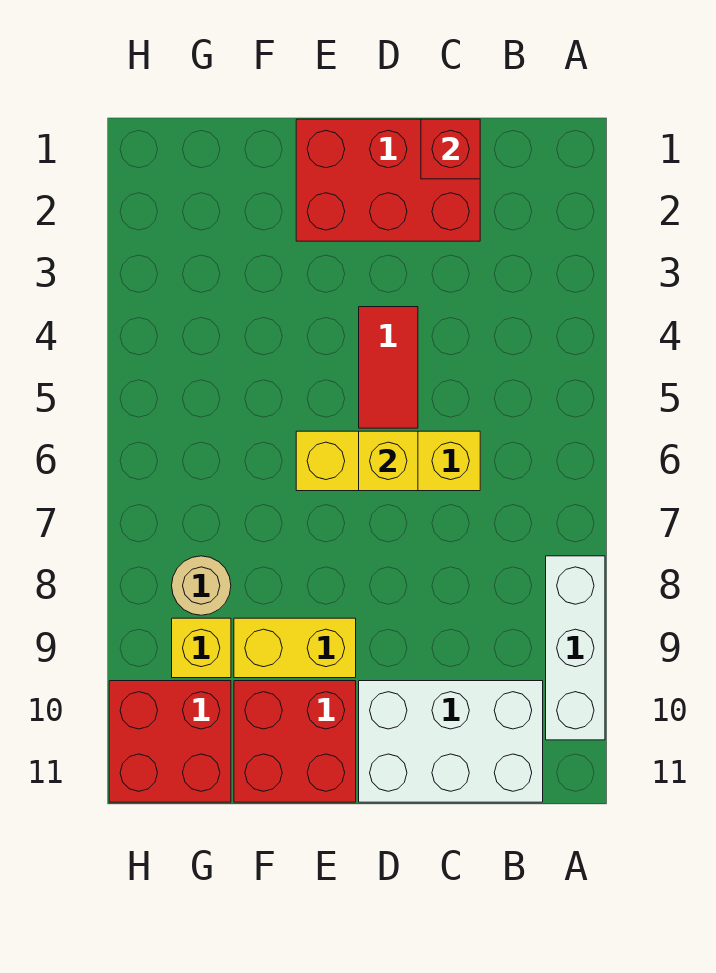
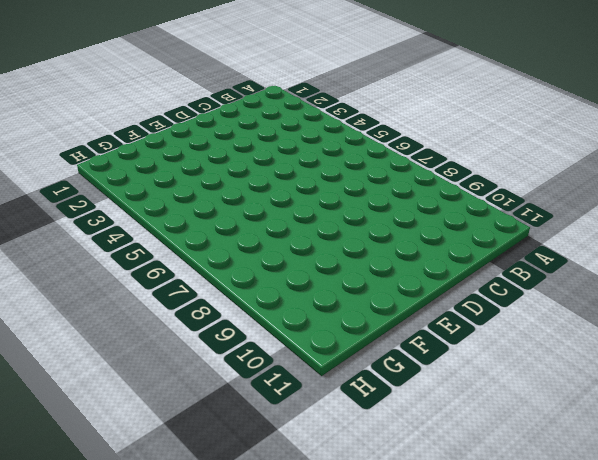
none -> white 1x3 brick [546,556,605,740]
none -> white 2x3 brick [359,681,543,802]
none -> red 2x3 brick [296,119,480,241]

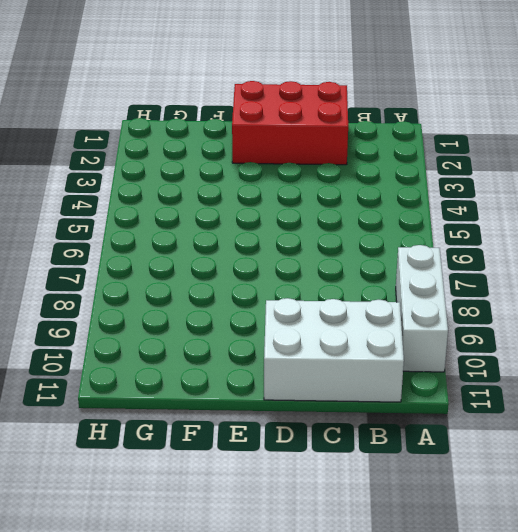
none -> yellow 1x3 brick [296,431,480,491]
none -> red 1x2 tile [359,307,418,428]
none -> yellow 1x2 brick [234,618,356,678]

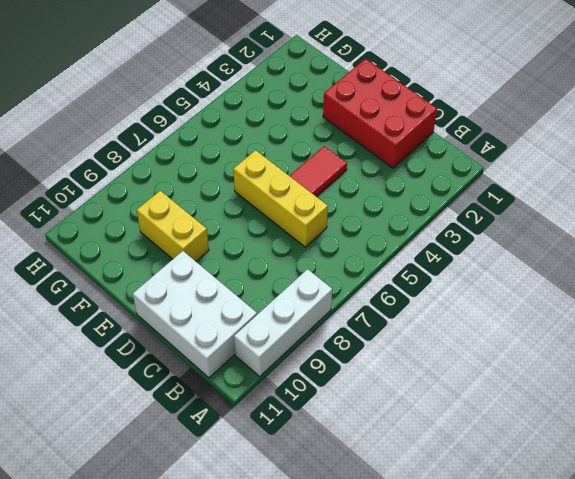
none -> red 2x2 brick [234,681,356,802]
none -> tan 1x1 round brick [172,556,231,615]
none -> yellow 1x1 brick [172,618,231,678]

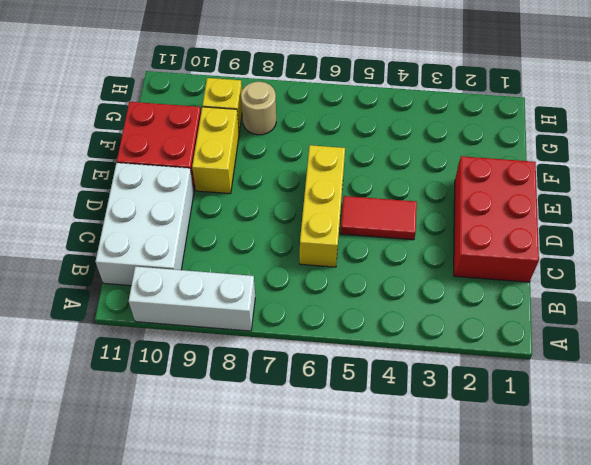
none -> red 2x2 brick [109,681,231,802]
none -> red 1x1 brick [421,119,480,179]
none -> yellow 1x1 brick [359,431,418,491]

